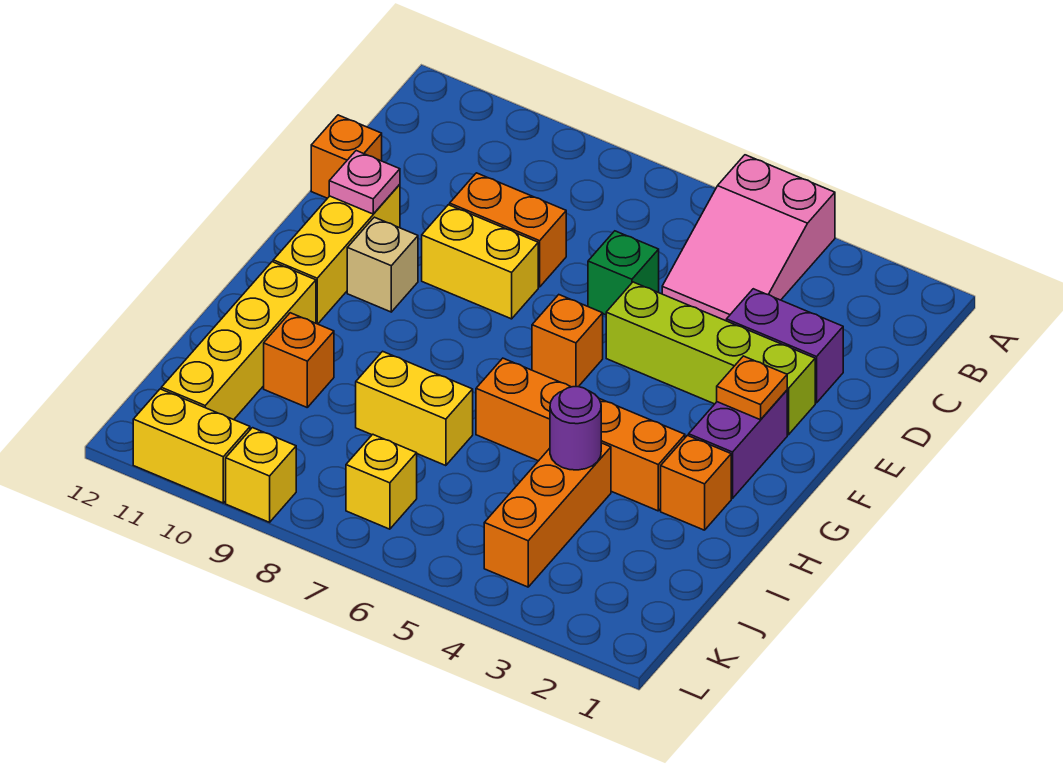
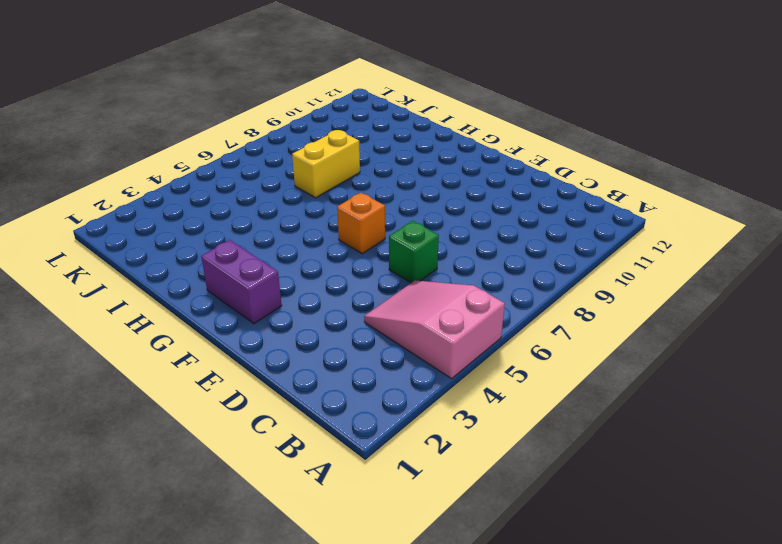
none -> purple 1x2 brick [726,289,843,403]
none -> orange 1x2 brick [450,173,566,287]
none -> orange 1x1 brick [311,115,382,198]

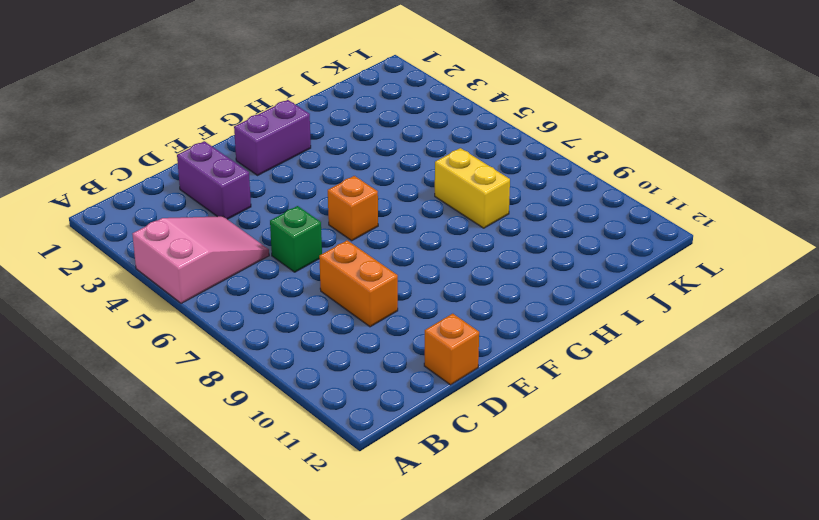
none -> lime 1x4 brick [606,282,815,435]
none -> yellow 1x2 brick [422,205,538,319]
none -> yellow 1x3 brick [273,184,400,324]

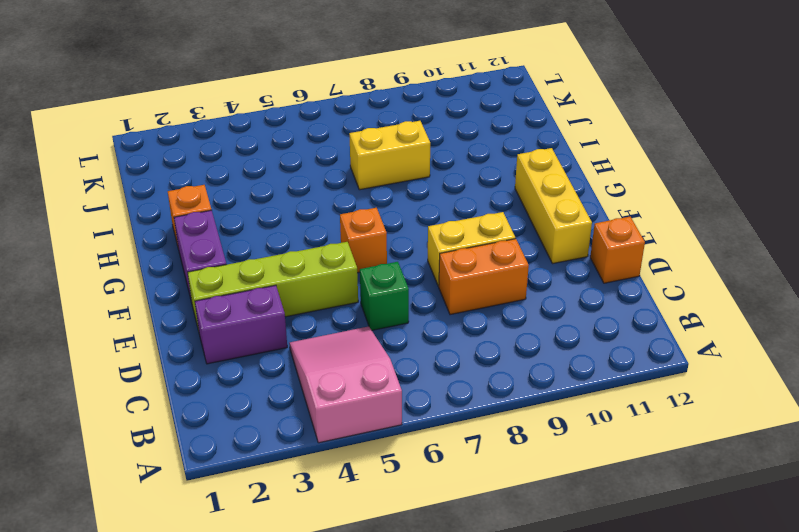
none -> tan 1x1 brick [347,217,418,312]
none -> orange 1x4 brick [476,358,685,511]
none -> yellow 1x4 brick [161,262,316,420]

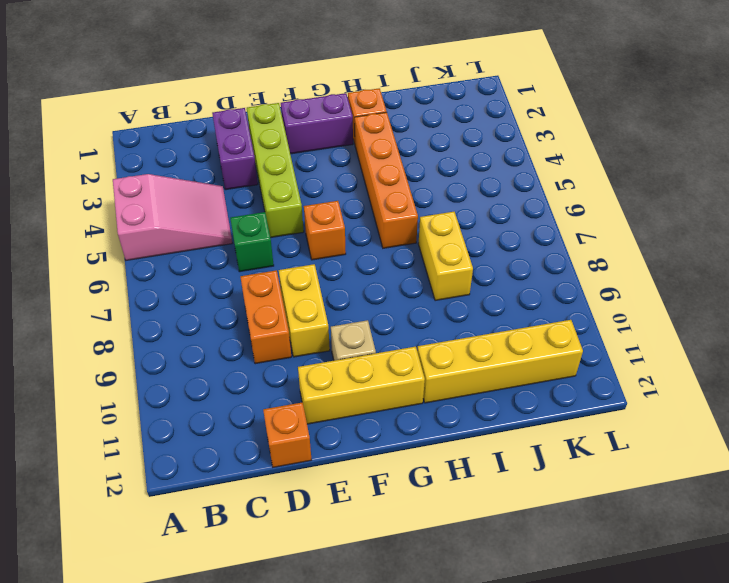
none -> orange 1x3 brick [484,443,611,587]
none -> orange 1x1 brick [264,313,334,407]
none -> yellow 1x1 brick [346,434,417,529]

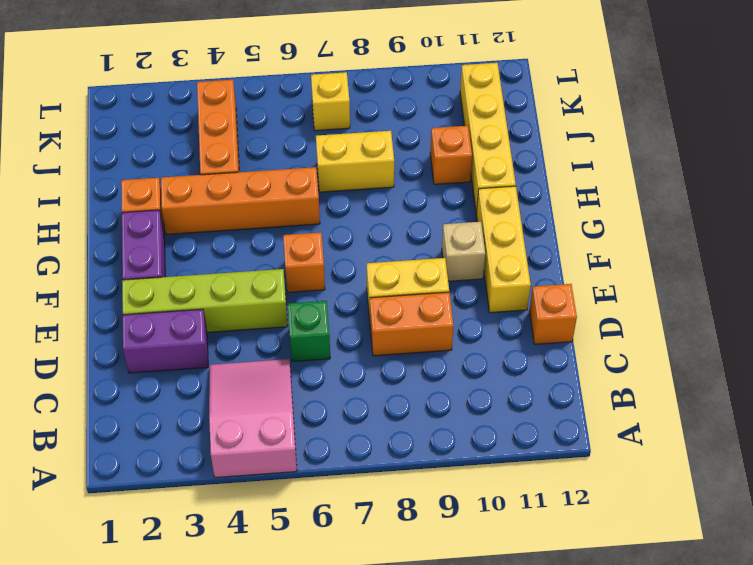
none -> yellow 1x1 brick [226,428,296,522]
none -> yellow 1x2 brick [133,389,250,503]
none -> pink 1x1 plate [329,151,400,214]

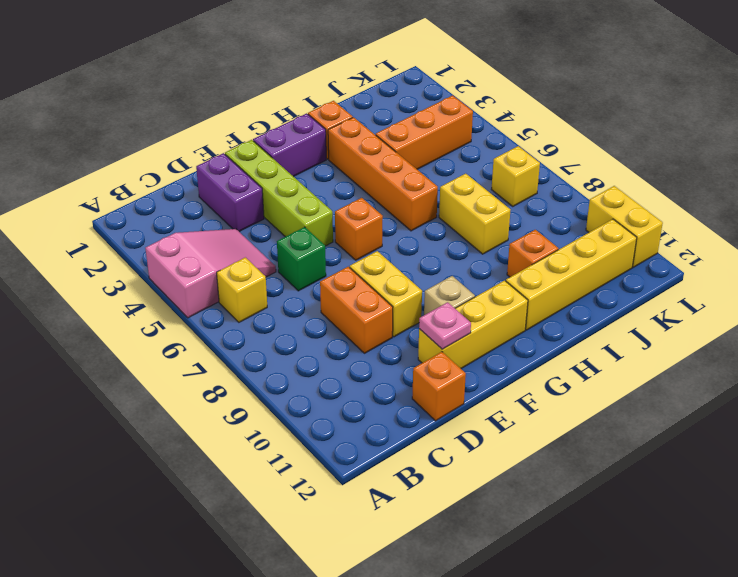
yellow 1x1 brick [217,257,267,322] -> yellow 1x1 brick moved to [226,428,296,522]
none -> orange 1x1 plate [717,356,787,420]
none -> purple 1x1 round brick [550,387,601,470]

